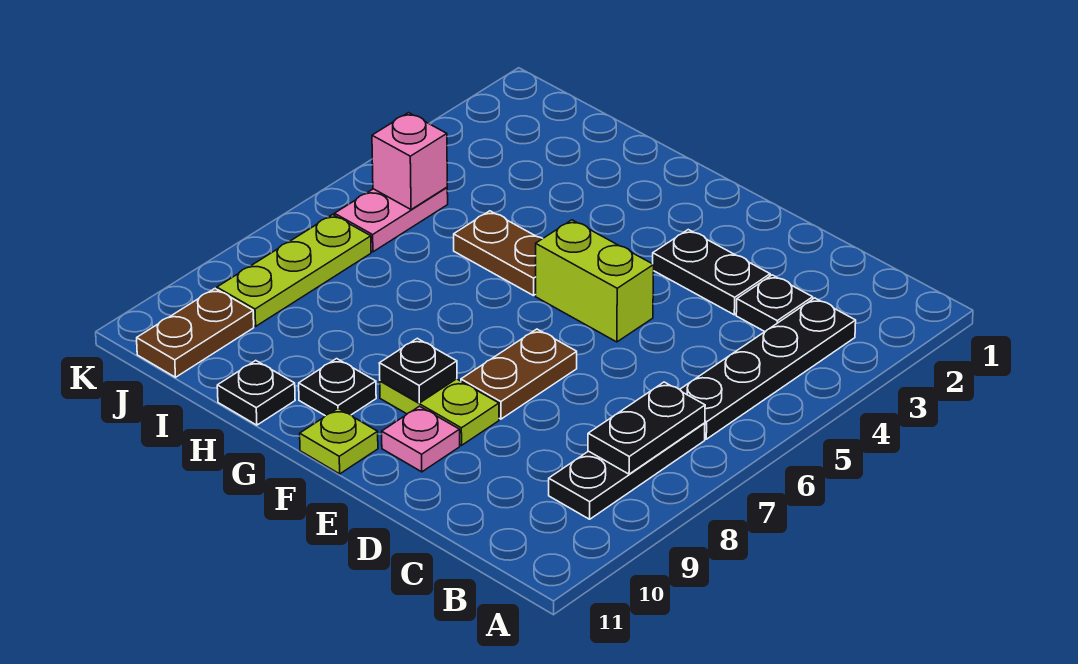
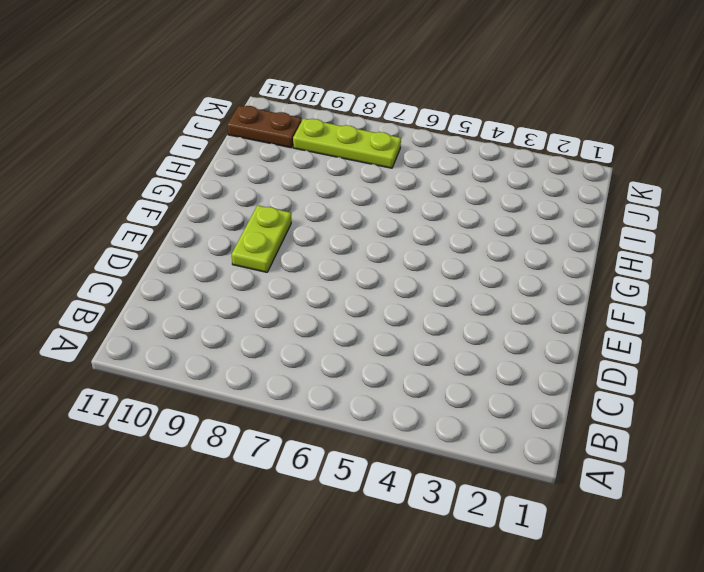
none -> black 1x4 plate [680,298,856,439]
none -> black 1x3 plate [549,423,705,519]
none -> black 1x1 plate [736,275,813,331]

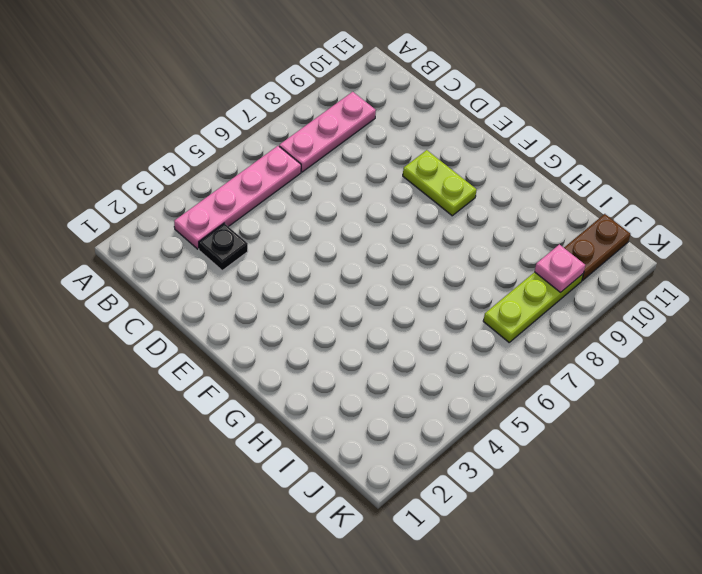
pink 1x4 plate [174,146,301,249] -> black 1x4 plate [680,298,856,439]
pink 1x3 plate [279,92,376,172] -> black 1x3 plate [549,423,705,519]
pink 1x1 plate [535,244,585,292] -> pink 1x1 plate moved to [382,406,460,472]
none -> black 1x2 plate [653,230,770,315]
none -> lime 1x2 brick [536,220,654,342]
none -> brown 1x2 plate [461,329,577,419]

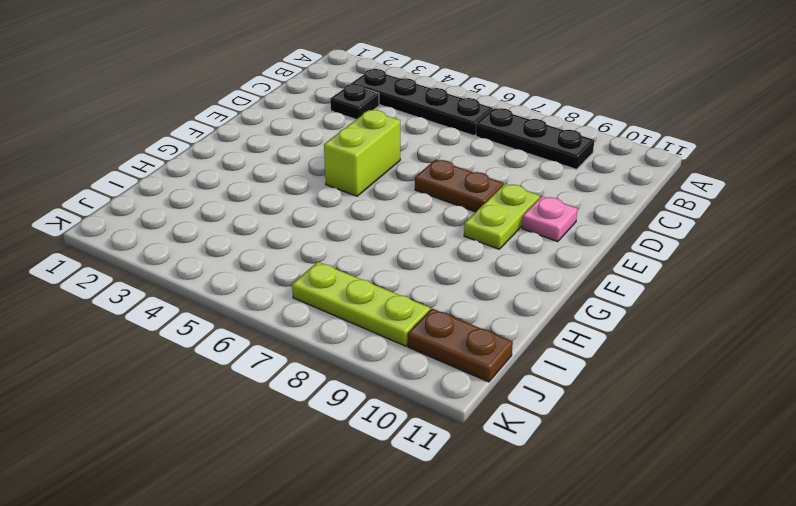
none -> black 1x2 plate [653,230,770,315]
none -> lime 1x1 plate [300,409,378,474]
none -> brown 1x2 plate [454,211,542,296]

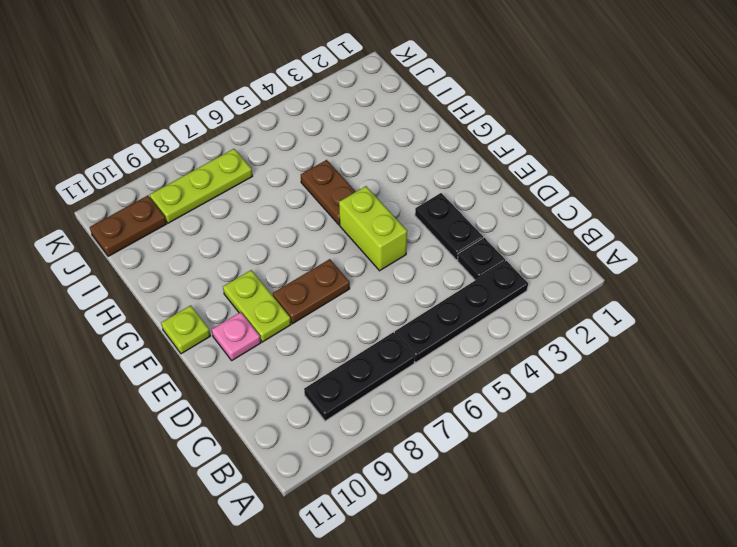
none -> black 1x1 plate [299,359,376,416]
none -> black 1x1 plate [217,361,295,425]
none -> pink 1x2 plate [334,187,448,252]

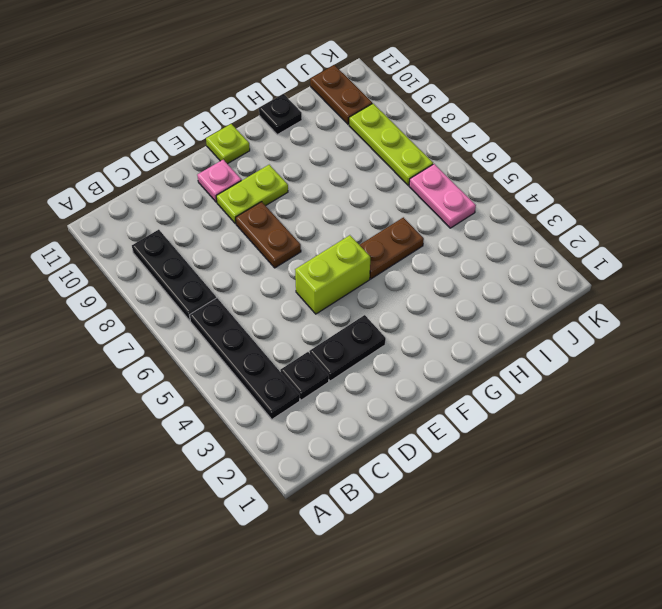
none -> black 1x1 plate [299,359,376,416]
none -> black 1x2 plate [588,382,705,474]
none -> black 1x1 plate [379,338,457,403]

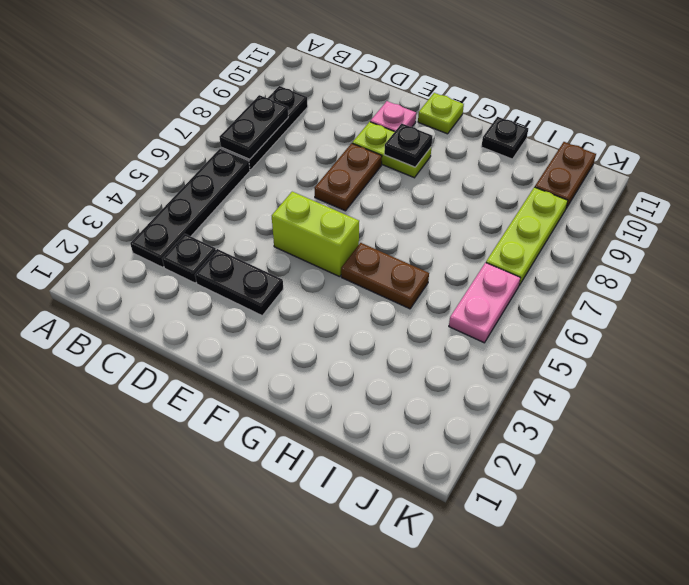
none -> black 1x1 plate [299,359,376,416]
none -> pink 1x1 brick [372,113,447,210]

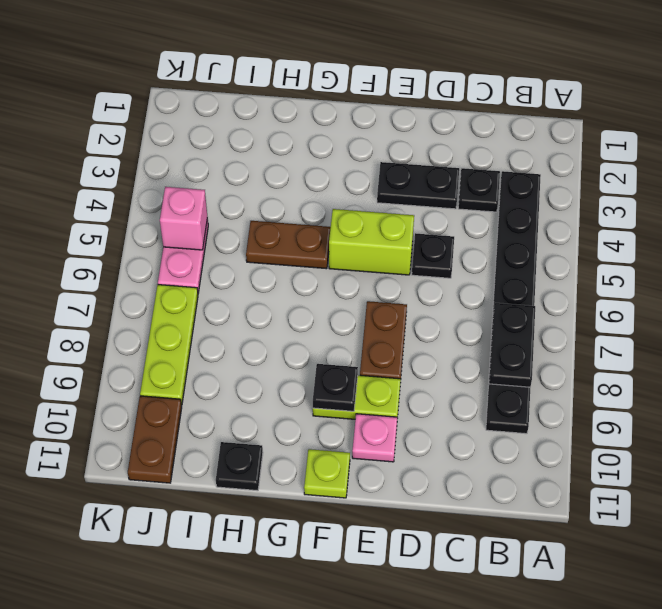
black 1x1 plate [412,233,454,278] -> black 1x1 plate moved to [299,359,376,416]

